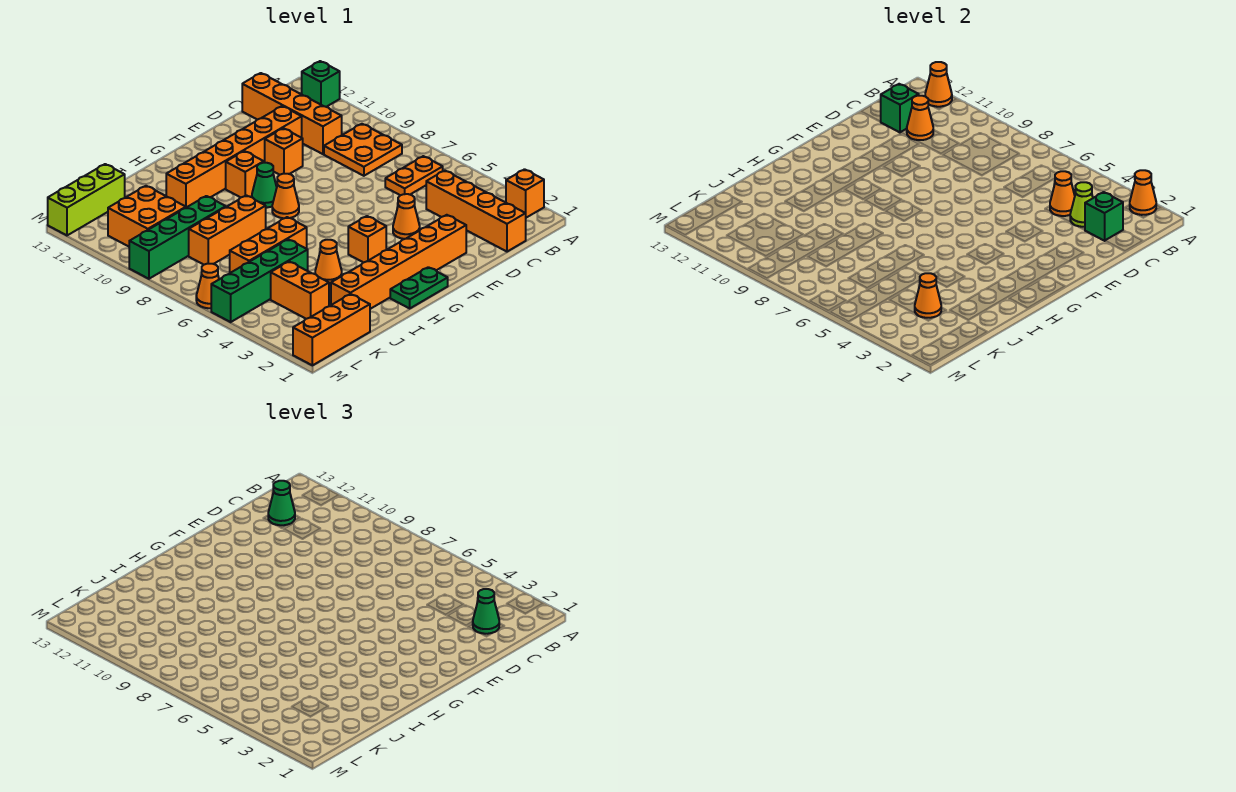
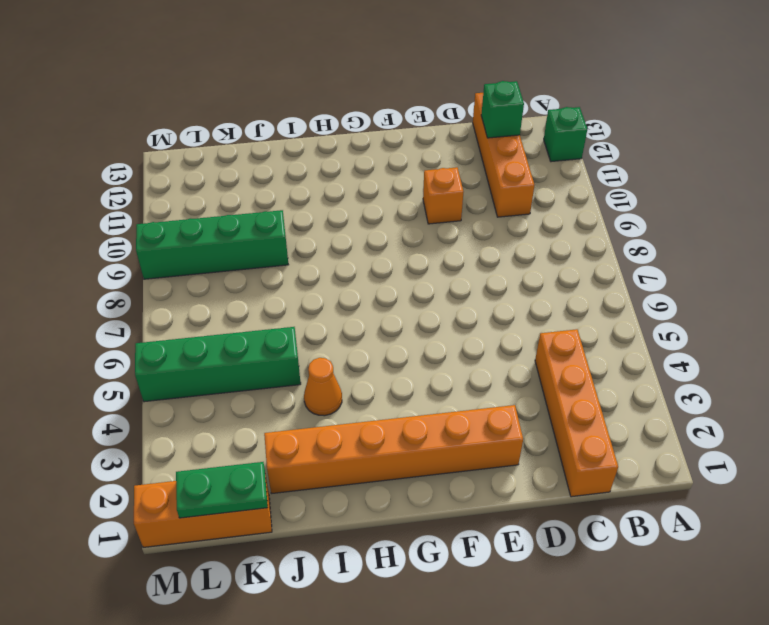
green 1x2 plate [176,462,268,518] -> green 1x2 plate moved to [390,267,448,308]
none -> orange 1x1 brick [506,169,544,218]
none -> orange 1x2 plate [385,156,443,195]
none -> orange 2x2 plate [324,124,402,176]
none -> orange 1x6 brick [166,106,302,207]

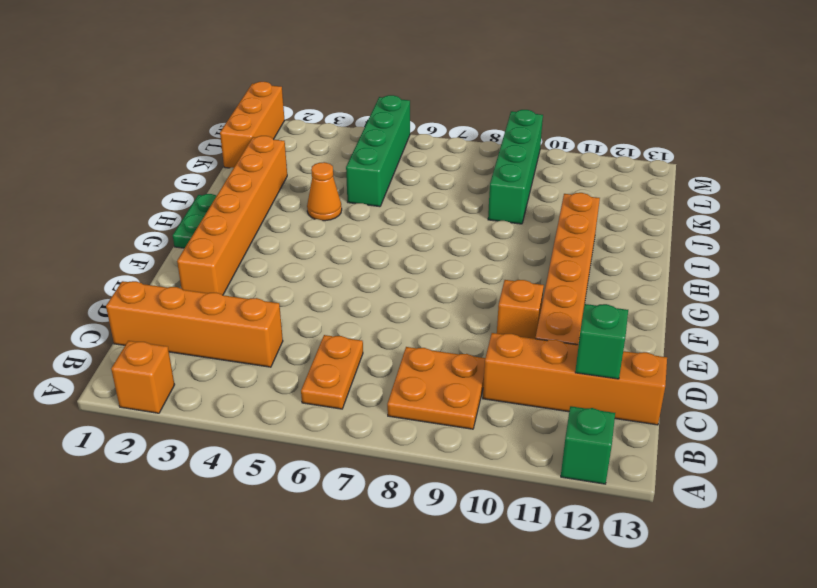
none -> orange 1x1 cone [393,194,420,239]
none -> orange 1x1 brick [348,216,386,263]
none -> orange 1x1 cone [272,174,299,218]
none -> green 1x1 cone [252,163,277,208]

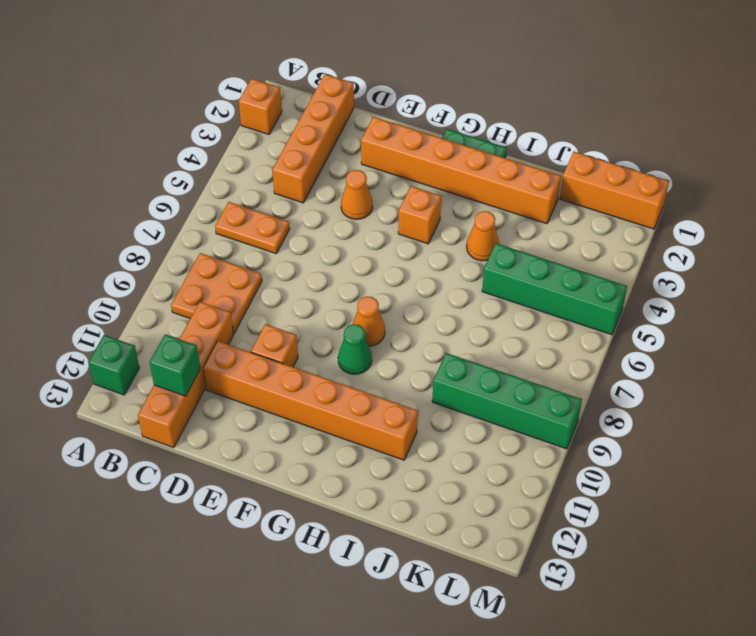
none -> orange 1x1 brick [226,151,264,198]
none -> orange 1x3 brick [230,217,307,273]
none -> orange 1x3 brick [189,195,266,265]
none -> orange 1x2 brick [271,262,329,319]

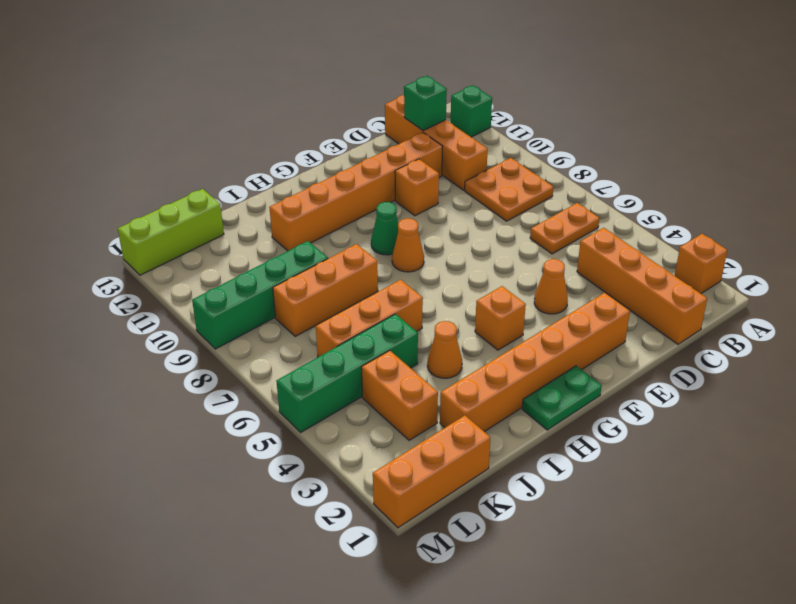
none -> orange 1x1 brick [226,151,264,198]
none -> orange 2x2 brick [108,186,186,246]
none -> orange 1x1 cone [196,264,219,308]
none -> orange 1x1 cone [1130,170,1156,215]

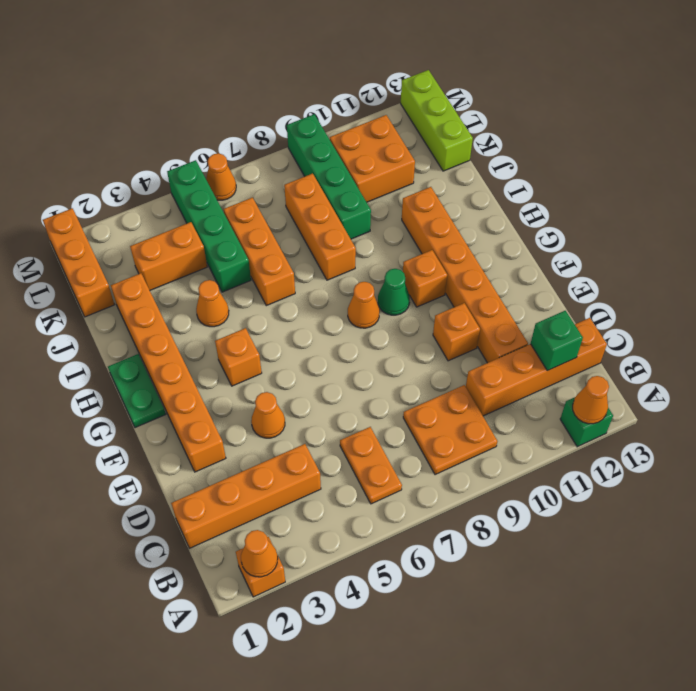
none -> green 1x1 brick [1085,192,1123,241]
none -> lime 1x1 cone [1070,182,1093,227]
none -> orange 1x1 cone [1050,171,1075,216]
none -> orange 1x1 cone [907,96,933,140]

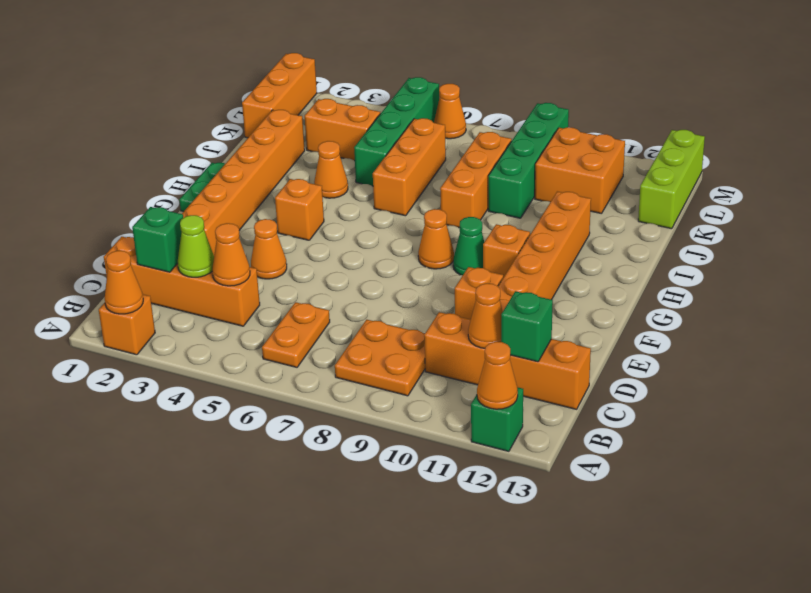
none -> orange 1x1 cone [915,273,941,318]
none -> green 1x1 cone [473,589,499,634]
none -> green 1x1 cone [268,481,295,525]

